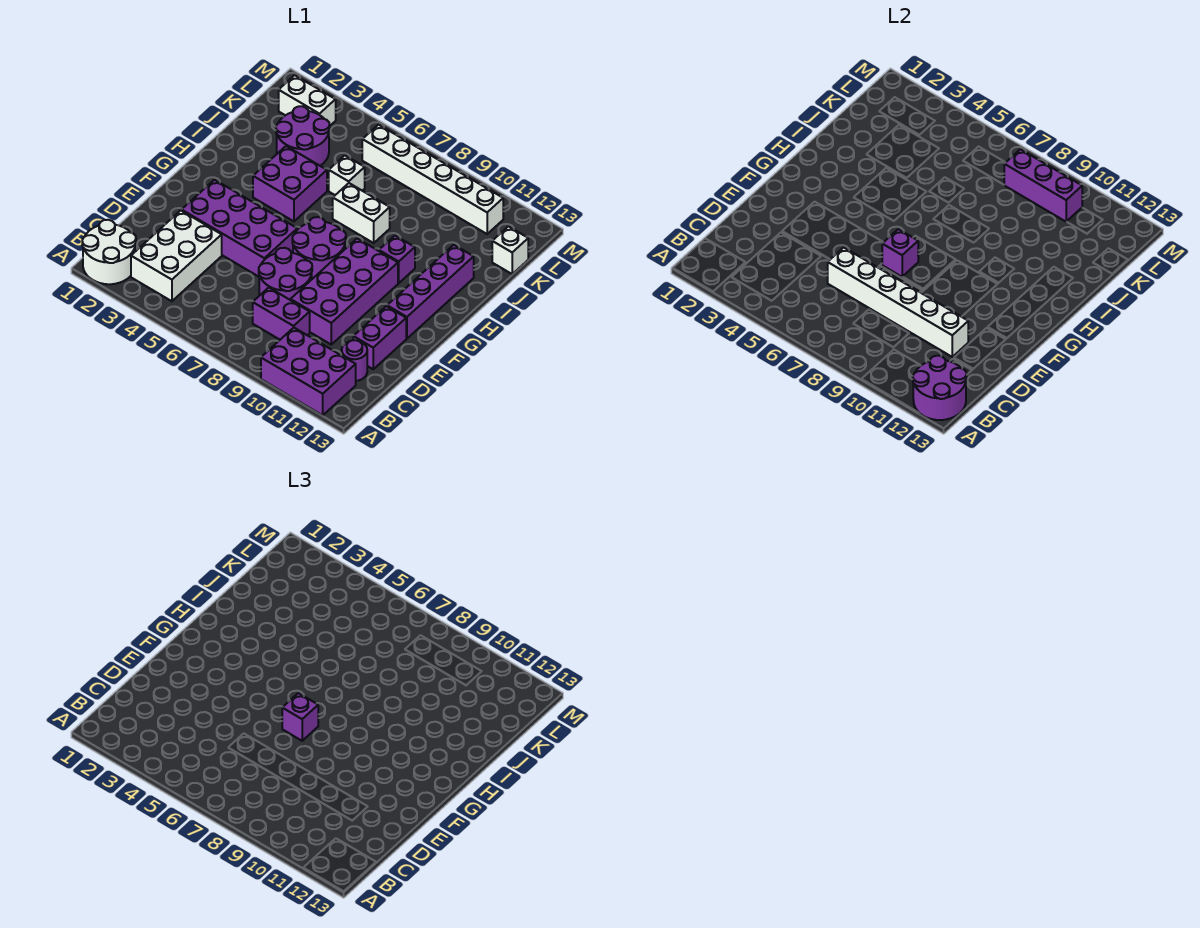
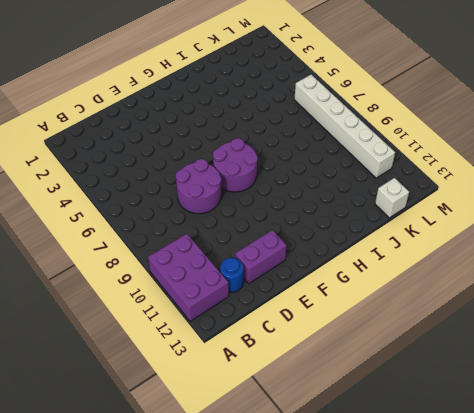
blue 1x1 round brick [220,258,243,292] -> purple 1x1 round brick [342,340,367,381]
none -> white 2x2 round brick [82,220,136,284]
none -> white 2x3 brick [131,211,222,301]
none -> purple 1x2 brick [253,288,310,340]

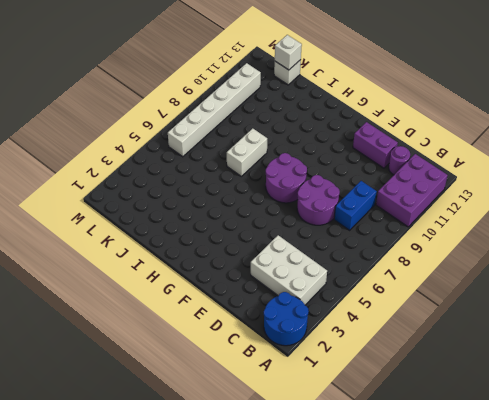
blue 2x2 round brick [264,292,309,346] -> white 2x2 round brick [82,220,136,284]
blue 1x2 brick [334,181,377,230] -> purple 1x2 brick [253,288,310,340]
white 1x1 brick [275,35,302,70] -> white 1x1 brick moved to [329,155,365,195]
none -> purple 2x4 brick [290,239,398,344]
none -> purple 2x4 brick [182,180,297,277]
none -> purple 1x4 brick [387,245,474,339]

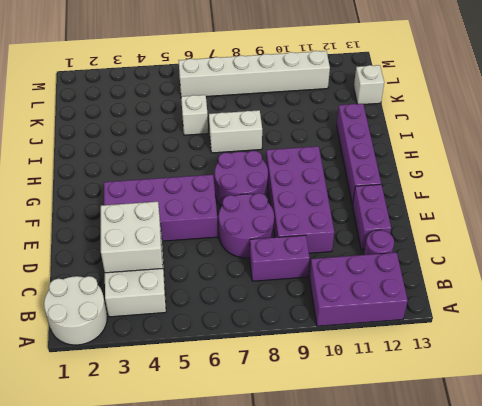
white 2x2 brick [101,202,163,273] -> none
none -> purple 2x2 brick [253,146,327,221]
none -> purple 1x1 brick [379,236,415,283]
none -> purple 2x2 round brick [276,106,330,166]

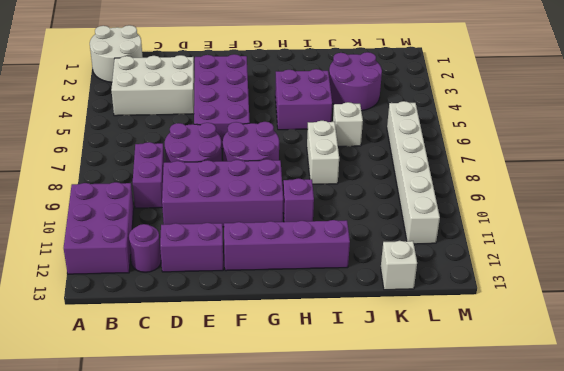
none -> white 1x2 brick [279,75,336,126]
none -> purple 2x2 round brick [913,356,967,420]
none -> white 1x6 brick [828,247,968,357]

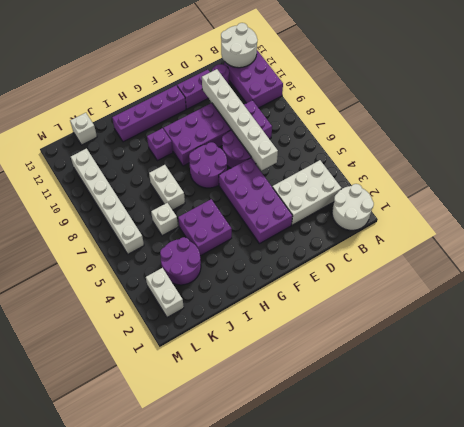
white 2x2 round brick [221,23,257,68] -> purple 2x2 round brick [913,356,967,420]
none -> purple 1x1 brick [882,229,918,277]
none -> purple 1x3 brick [1004,149,1082,222]
none -> purple 1x1 brick [282,693,318,741]

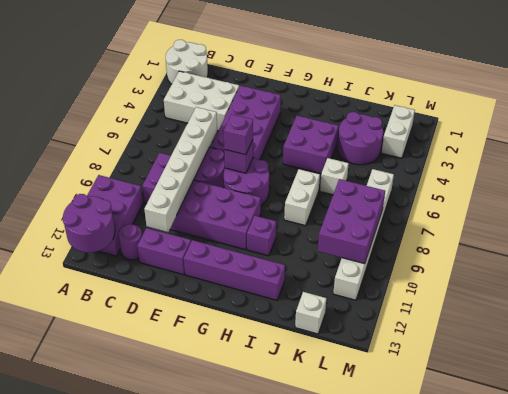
purple 2x3 brick [318,179,385,264] -> purple 1x3 brick [1004,149,1082,222]

